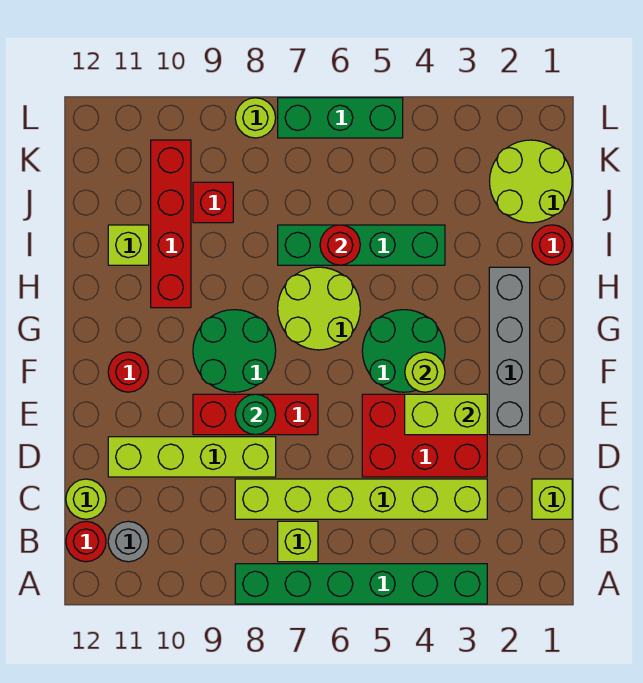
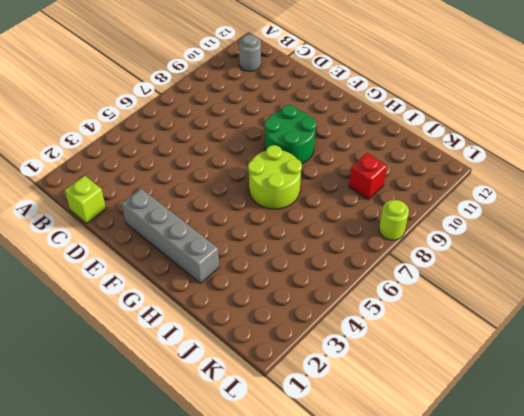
none -> green 1x6 brick [235,564,487,604]
none -> lime 1x1 brick [278,521,318,562]
none -> red 1x1 round brick [66,521,106,562]

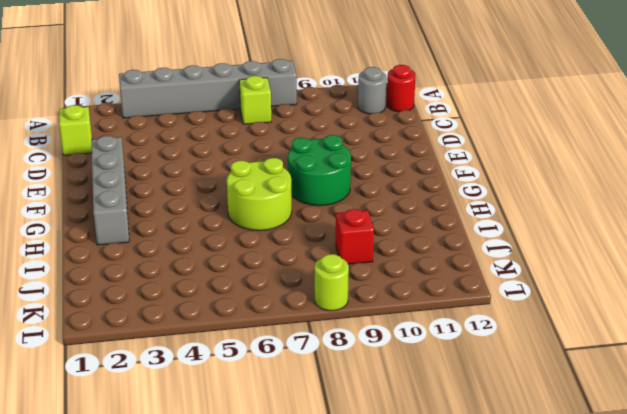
grey 1x6 brick [119,59,297,118] -> green 1x6 brick [235,564,487,604]
none -> lime 1x6 brick [235,479,487,519]
none -> lime 1x1 round brick [66,479,106,519]
none -> red 2x3 brick [362,394,487,477]

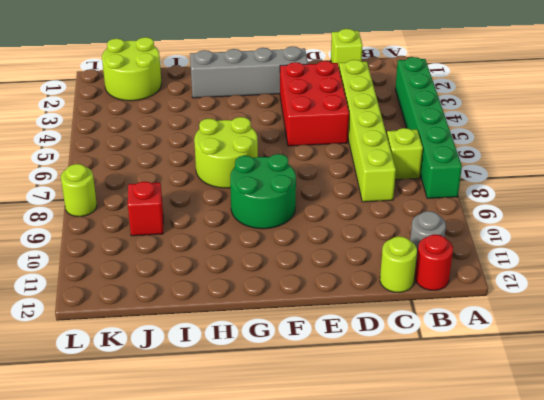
none -> lime 1x4 brick [108,437,276,477]
none -> red 1x3 brick [193,394,318,435]
none -> green 2x2 round brick [362,310,445,392]

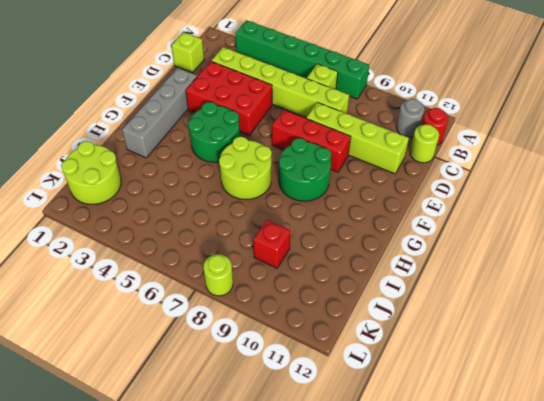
none -> red 1x1 round brick [108,352,148,392]
none -> red 1x4 brick [151,140,191,308]
none -> red 1x1 round brick [532,225,572,265]

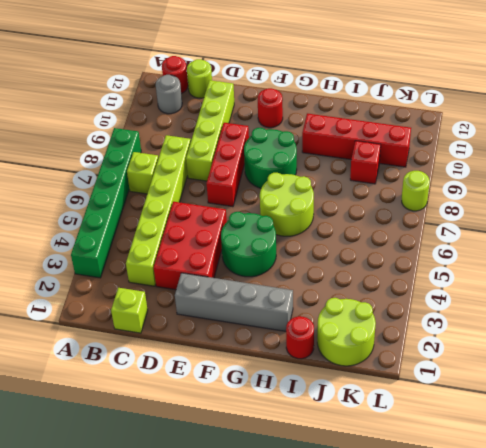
none -> green 1x4 brick [278,225,445,265]
none -> lime 1x1 brick [108,225,149,265]
none -> green 1x3 brick [278,98,403,138]

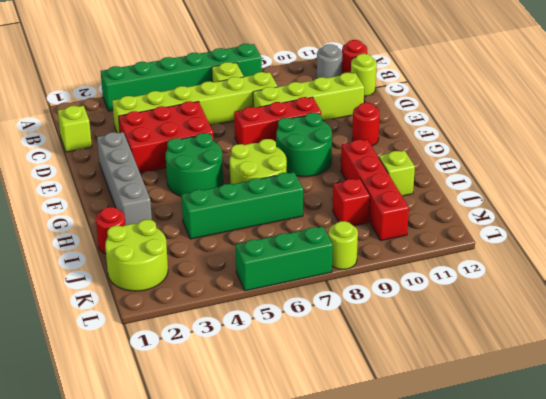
none -> lime 1x2 brick [405,394,487,435]
none -> green 1x1 round brick [235,394,276,435]
none -> lime 1x1 round brick [405,352,445,392]

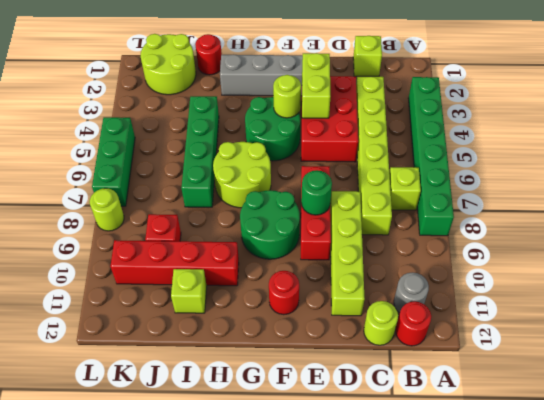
none -> red 1x1 round brick [320,225,360,265]

